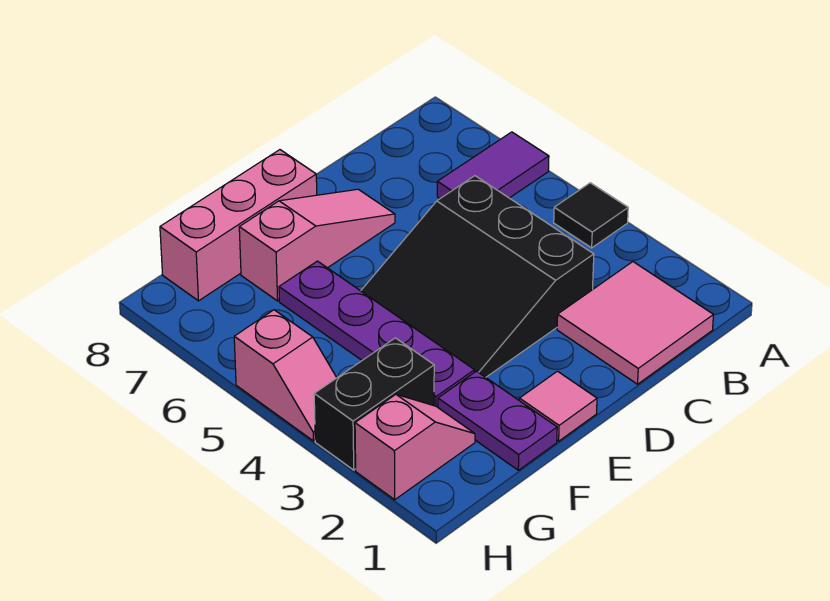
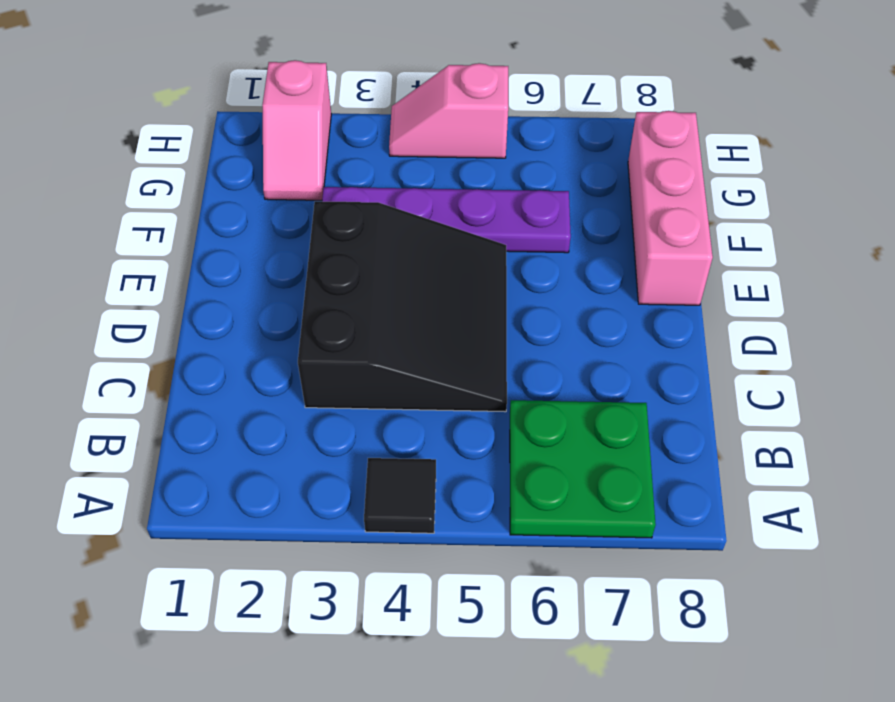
green 2x2 plate [510,400,656,538] -> purple 1x2 tile [437,132,549,199]
black 3x3 slope [298,201,507,412] -> black 3x3 slope turned to [361,176,594,377]
none -> pink 2x2 tile [557,262,714,384]
none -> pink 1x3 slope [239,189,395,301]
none -> pink 1x1 tile [519,371,597,441]

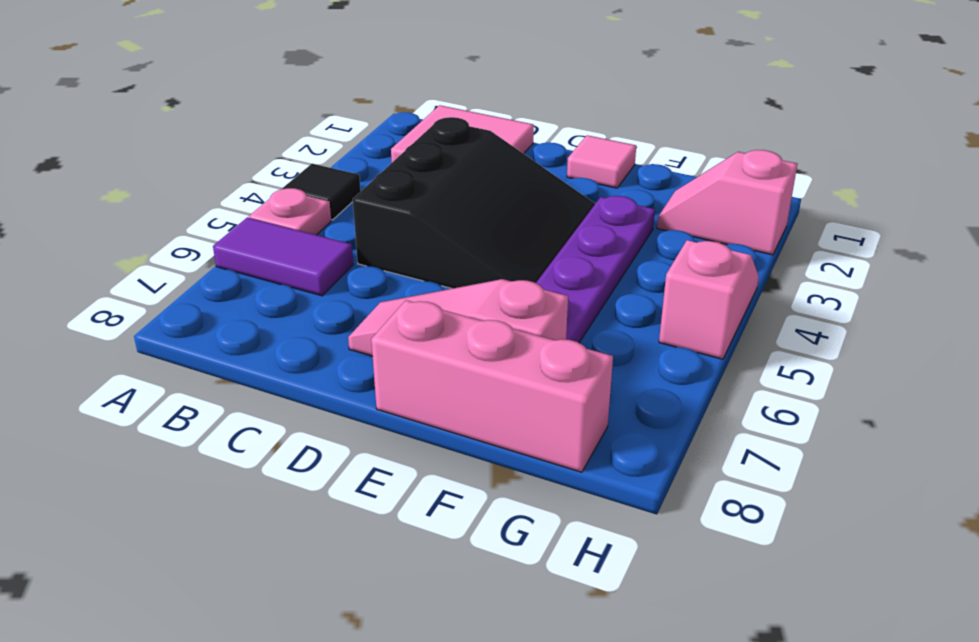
pink 1x1 plate [249,188,331,235] -> none
none -> purple 1x2 plate [438,371,557,470]
none -> black 1x2 brick [314,338,434,470]

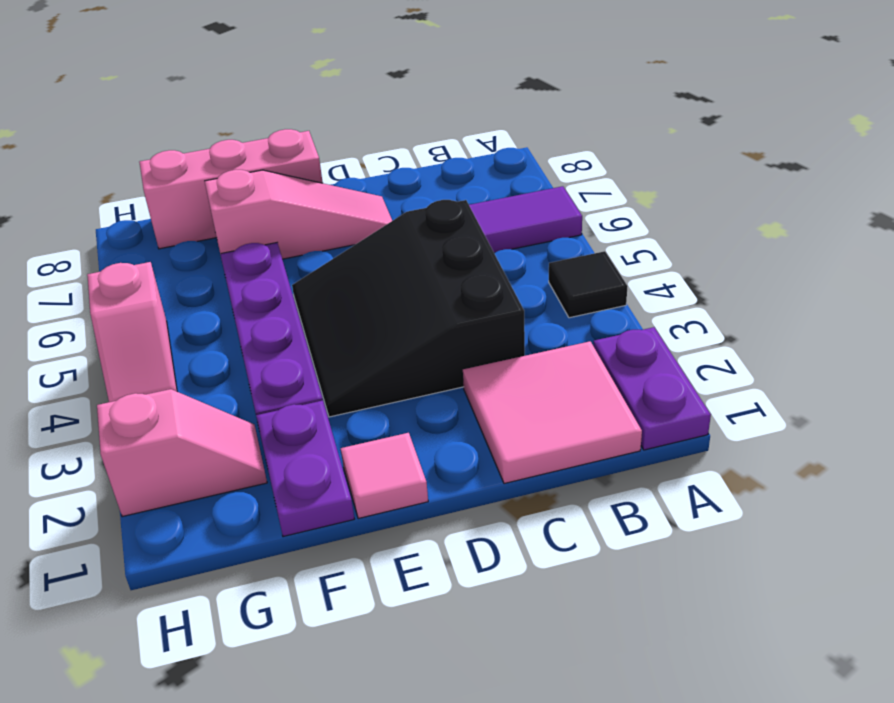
purple 1x2 plate [593,327,711,450] -> none
none -> black 1x2 brick [314,338,434,470]

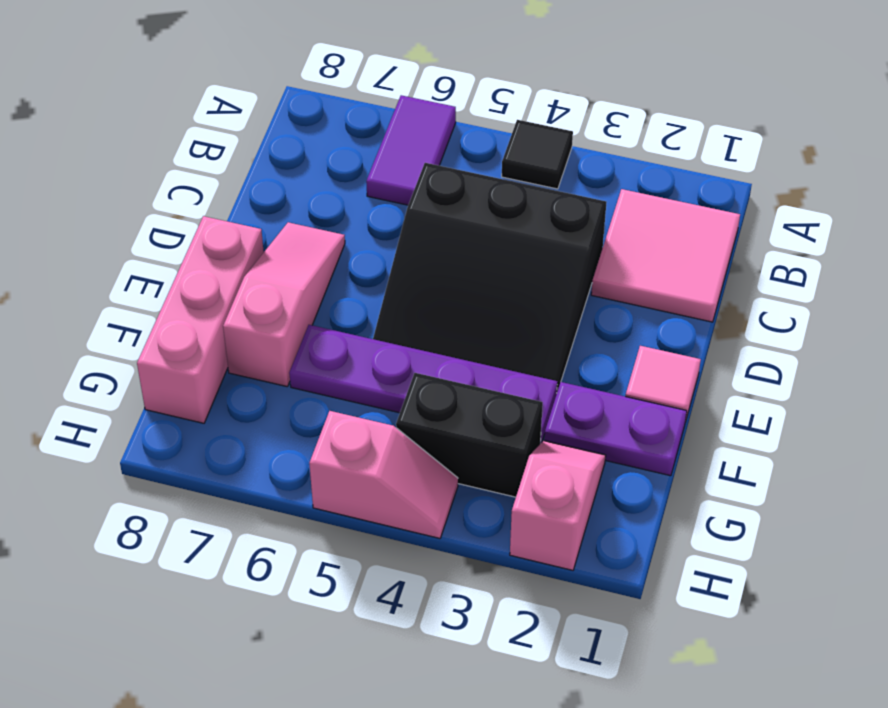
black 1x2 brick [396,373,543,497] -> black 1x2 brick turned to [314,338,434,470]

